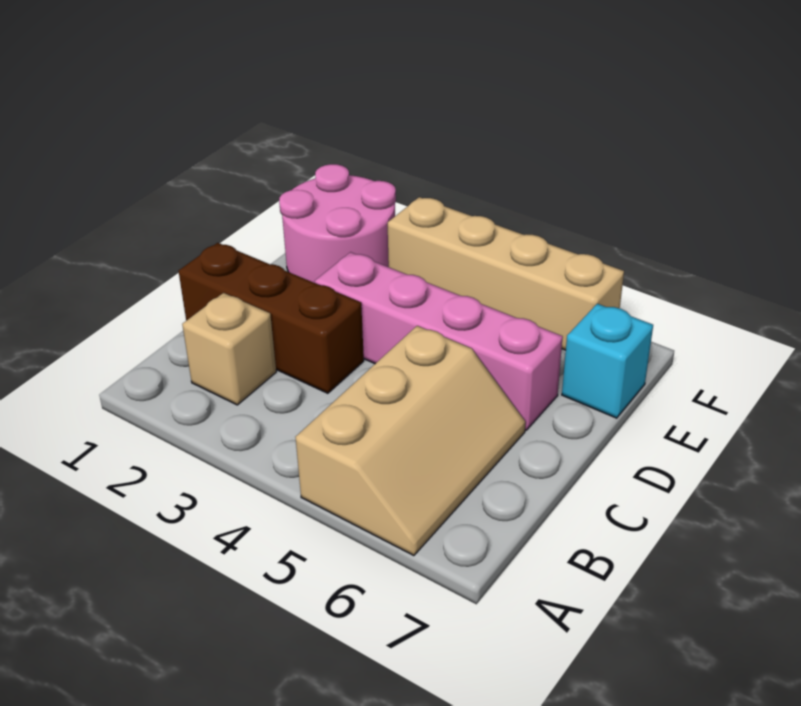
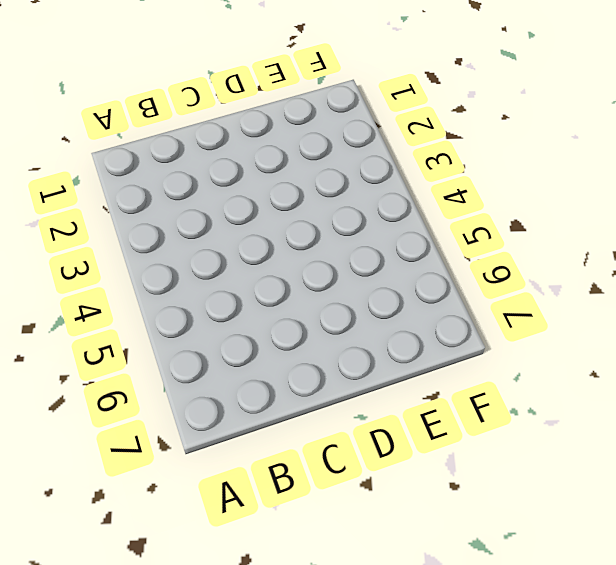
none -> tan 2x3 slope [295,326,525,556]
none -> tan 1x1 brick [182,293,276,405]

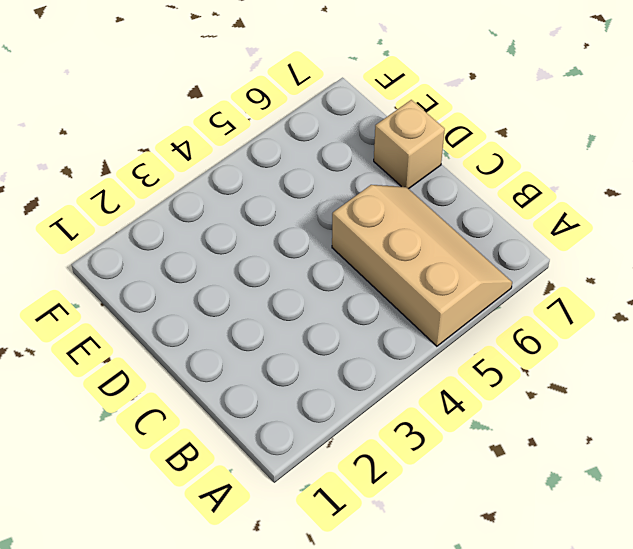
tan 1x1 brick [374,100,445,189] -> tan 1x1 brick moved to [182,293,276,405]
none -> brown 1x3 brick [179,243,364,393]
none -> pink 1x4 brick [315,252,563,430]

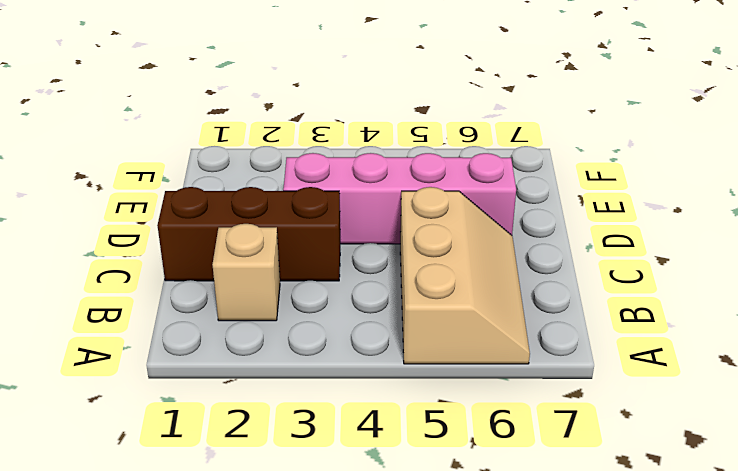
none -> pink 2x2 round brick [279,164,396,283]
none -> cyan 1x1 brick [562,304,653,418]

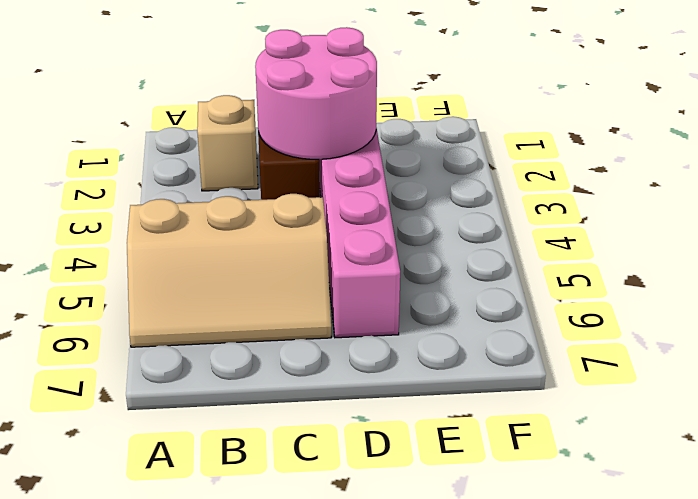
pink 2x2 round brick [255,27,377,159] -> pink 2x2 round brick moved to [279,164,396,283]
none -> cyan 1x1 brick [562,304,653,418]
none -> tan 1x4 brick [388,197,624,350]

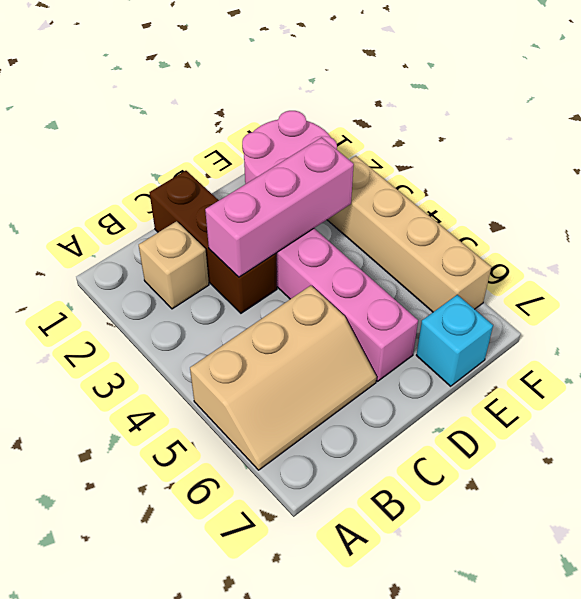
pink 1x3 brick [205,137,354,277] -> none

